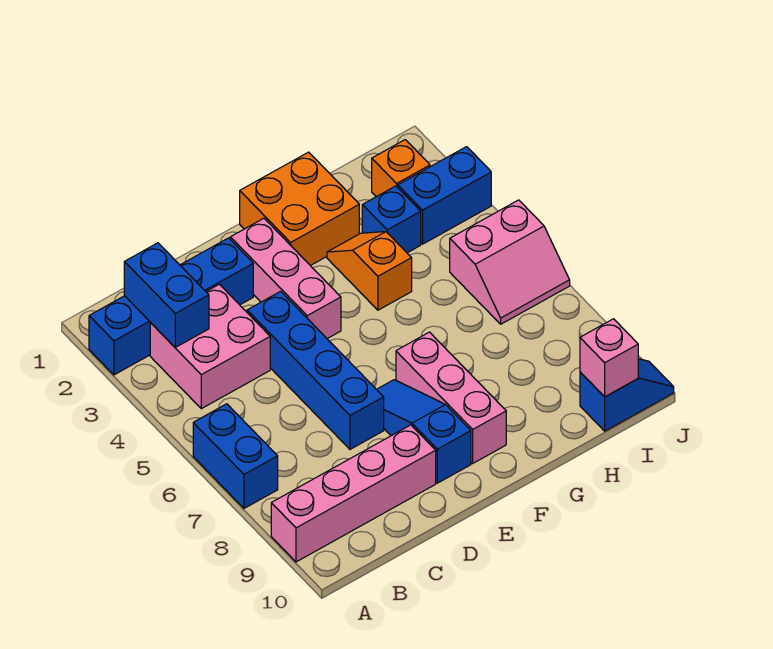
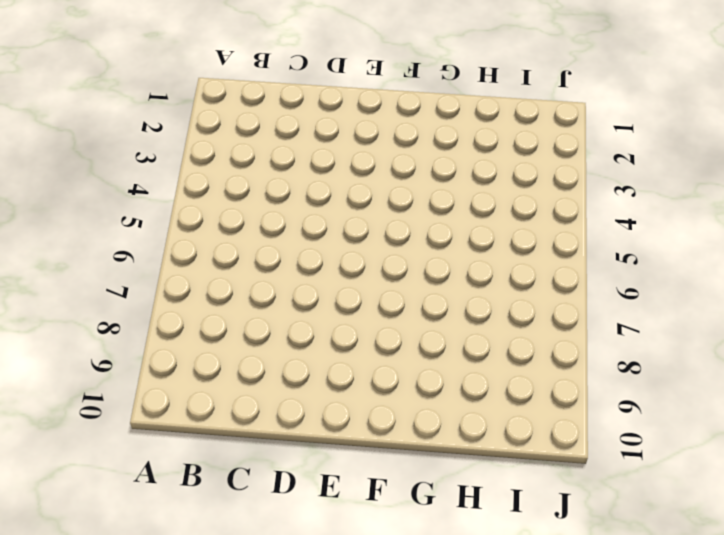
none -> blue 1x4 brick [89,238,253,375]
none -> blue 1x2 brick [193,404,278,508]
none -> pink 1x4 brick [271,425,436,562]

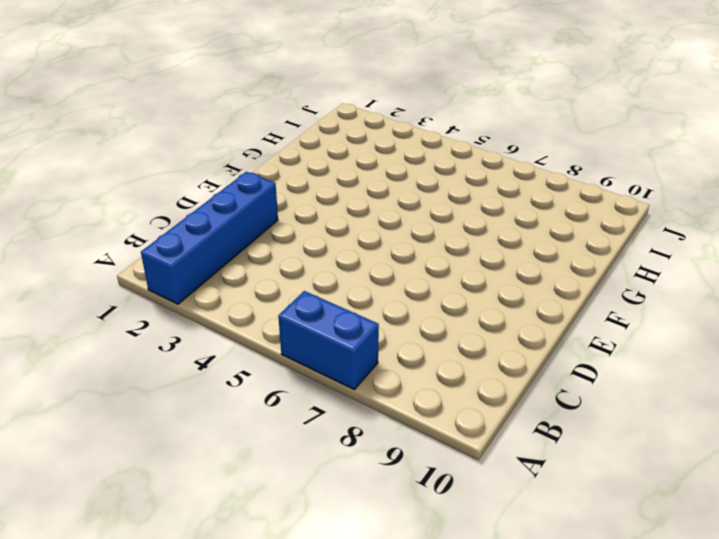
none -> pink 1x4 brick [271,425,436,562]
none -> pink 2x2 brick [150,284,270,409]
none -> blue 1x4 brick [247,291,384,449]

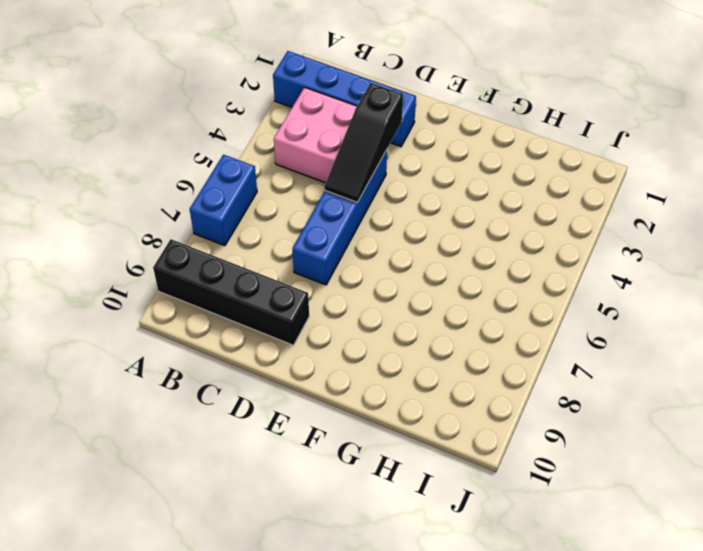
black 1x4 brick [153,239,309,345] -> pink 1x4 brick [271,425,436,562]
black 1x3 slope [325,83,403,202] -> none
none -> pink 1x3 brick [230,218,341,339]
none -> blue 1x3 slope [376,380,471,483]
none -> orange 2x2 brick [240,152,359,266]

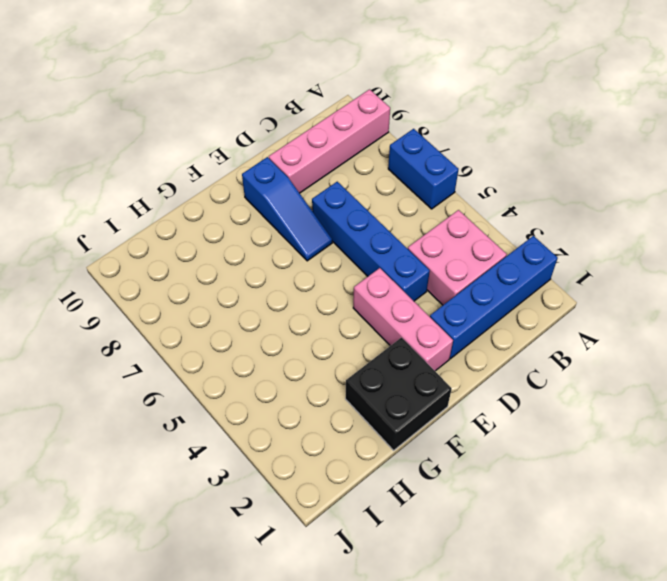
black 2x2 brick [345,338,452,450] -> orange 2x2 brick [240,152,359,266]
none -> pink 1x3 brick [396,332,506,463]
none -> orange 1x2 slope [327,232,412,310]
none -> blue 1x1 brick [362,186,421,253]

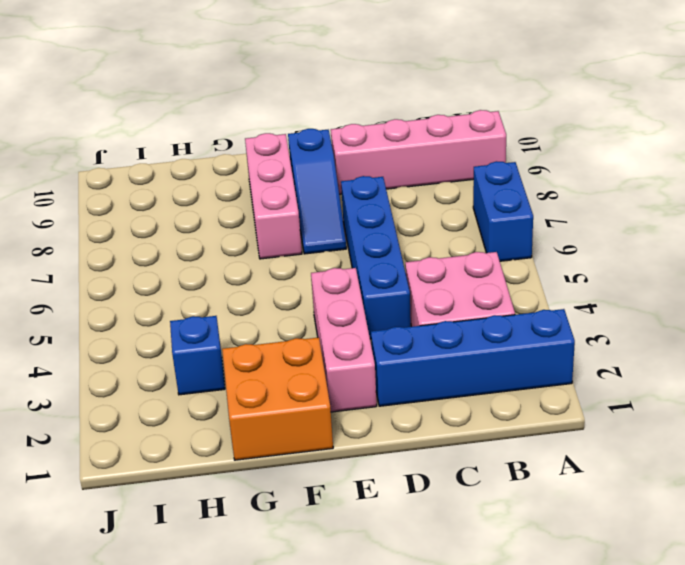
none -> orange 1x2 slope [327,232,412,310]
none -> orange 1x1 brick [372,140,430,197]
none -> blue 1x2 brick [398,147,491,244]

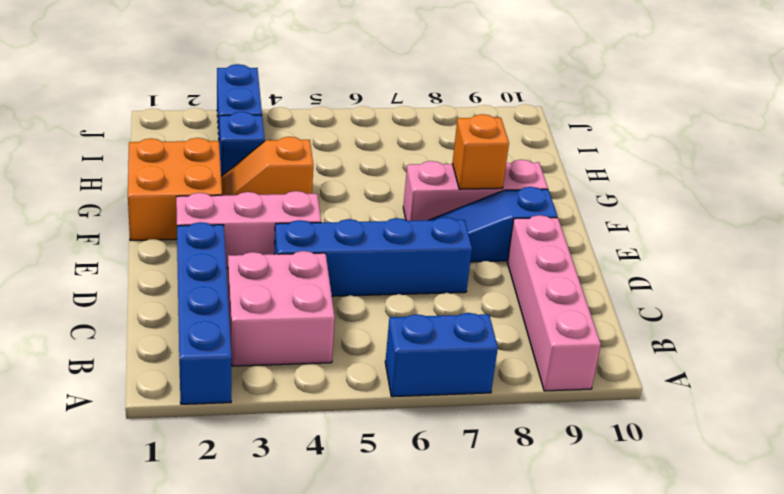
orange 1x1 brick [452,114,509,189] -> orange 1x1 brick moved to [372,140,430,197]
none -> pink 2x2 slope [450,200,570,324]
none -> blue 1x2 slope [580,359,674,431]
none -> blue 1x2 brick [124,243,209,347]

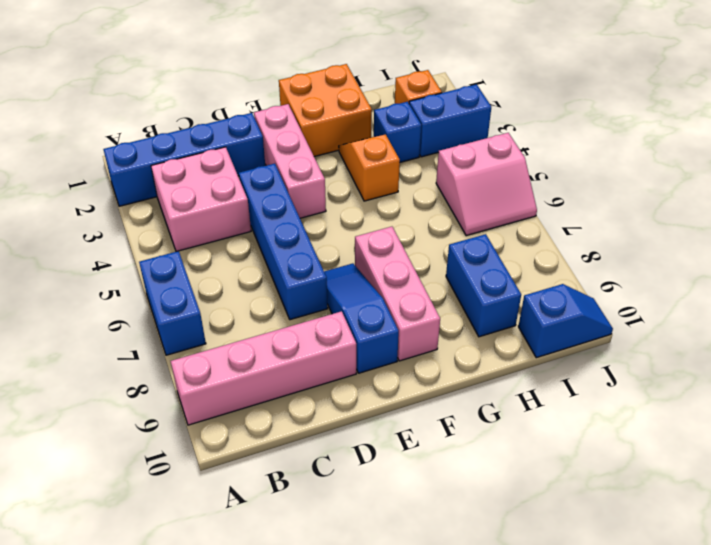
blue 1x2 brick [446,234,521,337] -> blue 1x2 brick moved to [124,243,209,347]
none -> pink 1x1 brick [580,319,638,397]

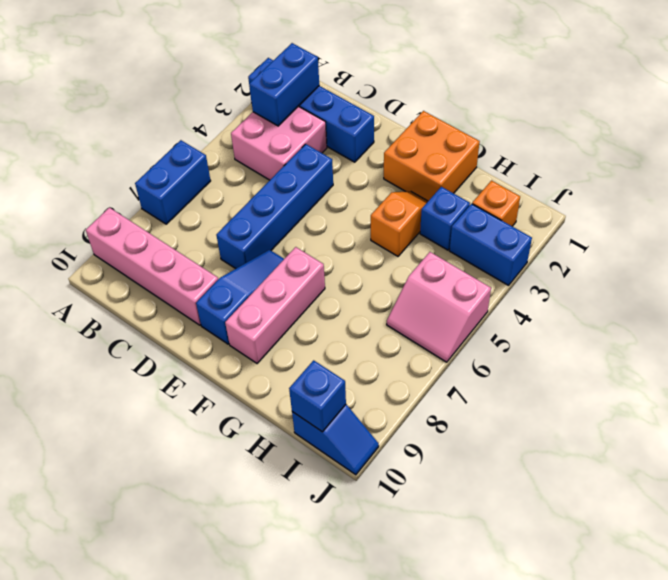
blue 1x1 brick [289,360,346,432] -> pink 1x1 brick [580,319,638,397]
none -> pink 1x3 brick [230,218,341,339]

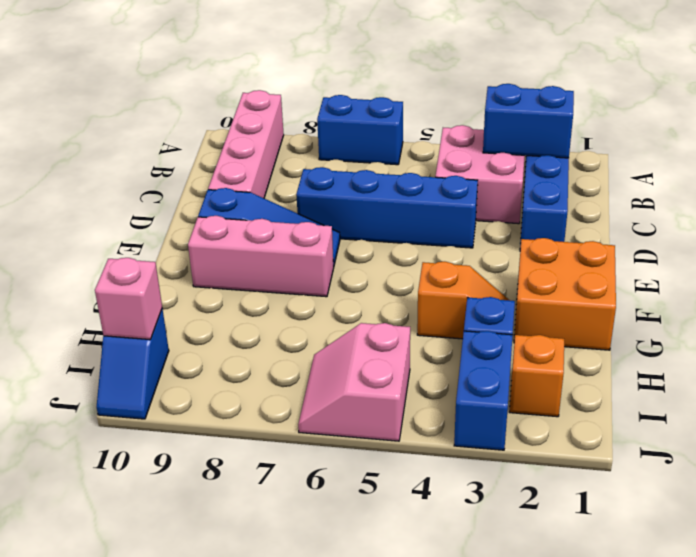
none -> pink 1x3 brick [230,218,341,339]

